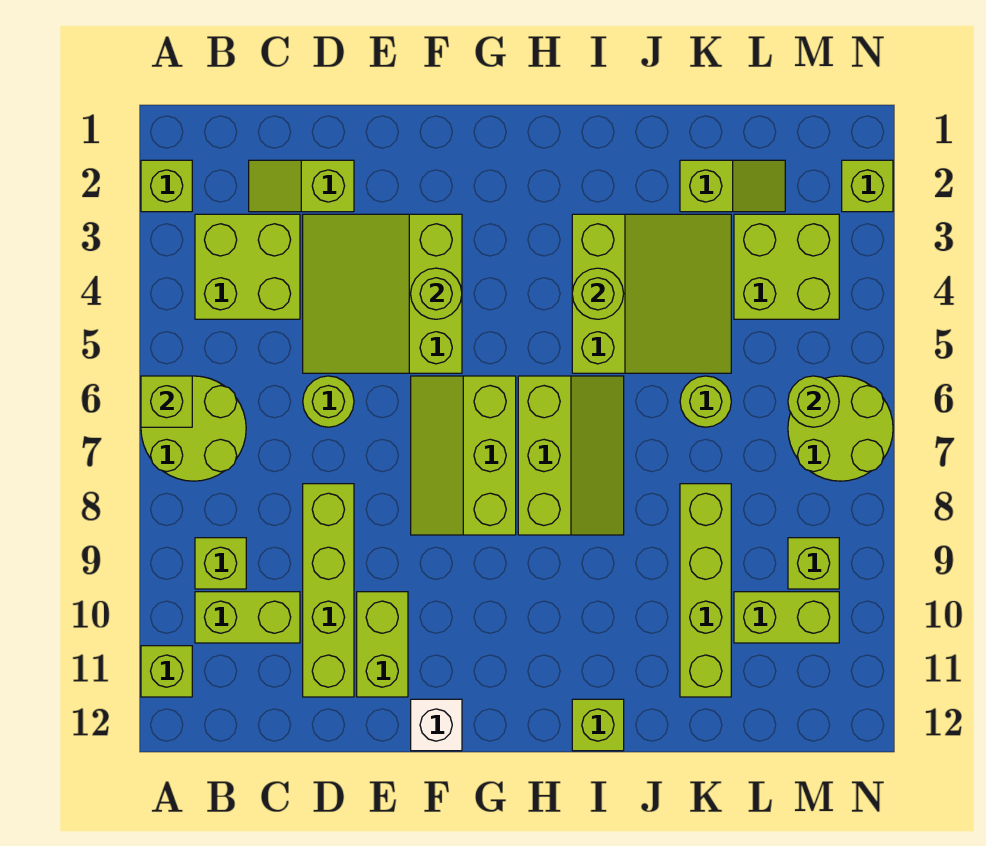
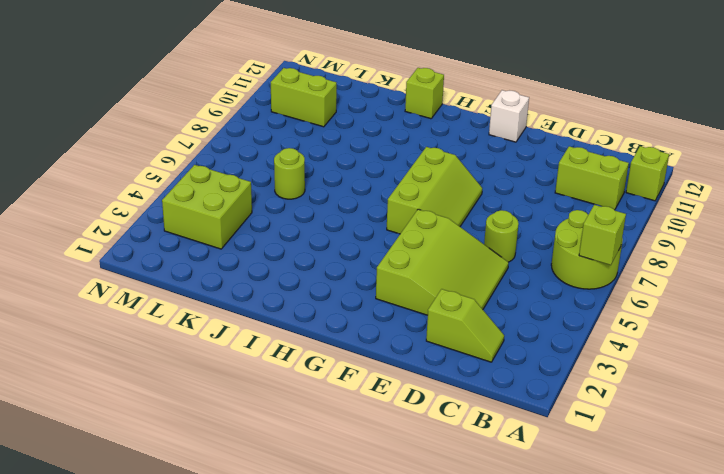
none -> lime 1x1 brick [141,160,192,212]
none -> lime 2x2 brick [195,214,300,319]
none -> lime 1x1 brick [195,538,246,589]

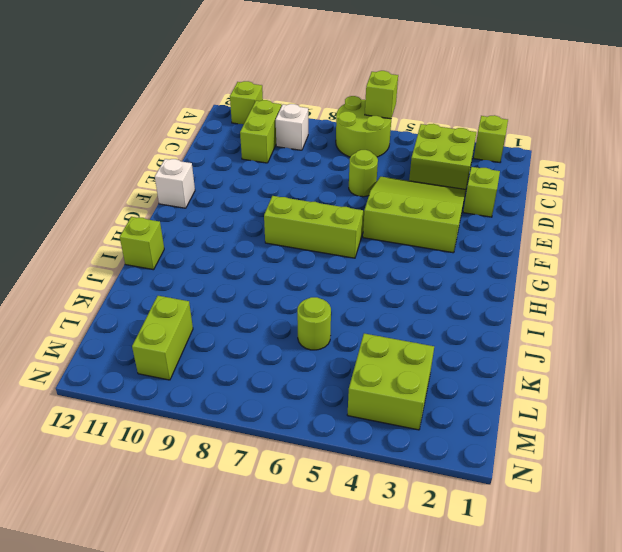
white 1x1 brick [276,104,308,150] -> lime 1x1 brick [195,538,246,589]
none -> lime 1x4 brick [303,484,354,697]
none -> lime 1x2 brick [357,592,408,697]
none -> lime 2x3 slope [518,376,624,535]

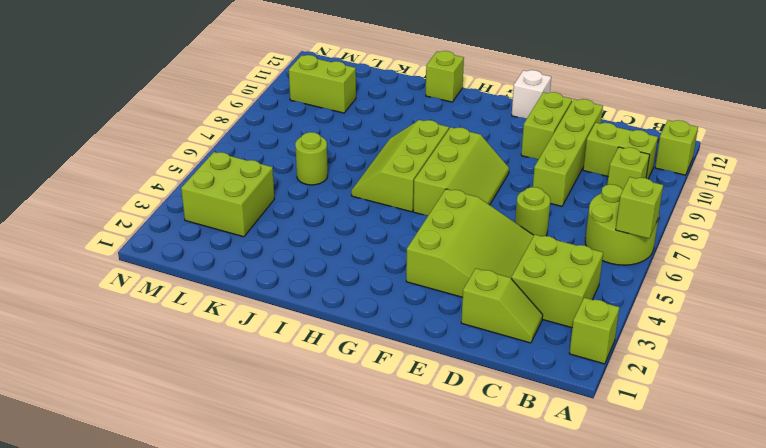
none -> lime 3x3 slope [572,214,731,373]
none -> lime 1x2 slope [680,160,785,212]
none -> lime 1x4 brick [680,484,731,697]

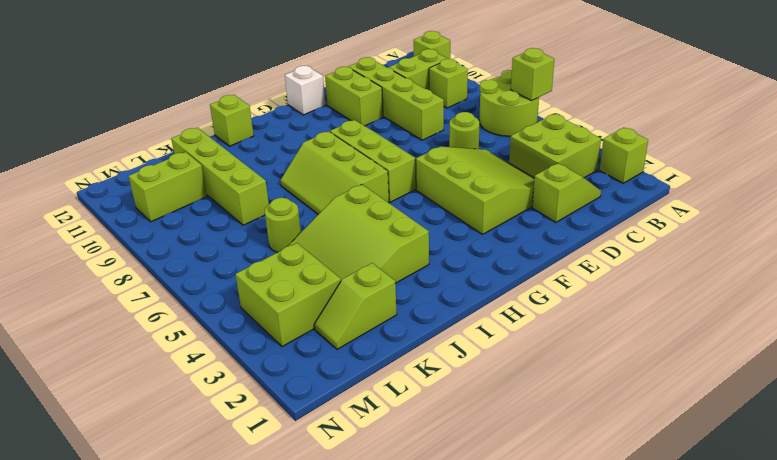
none -> lime 2x2 round brick [788,376,893,481]
none -> lime 1x1 brick [788,538,839,589]
none -> lime 1x1 brick [842,160,893,212]

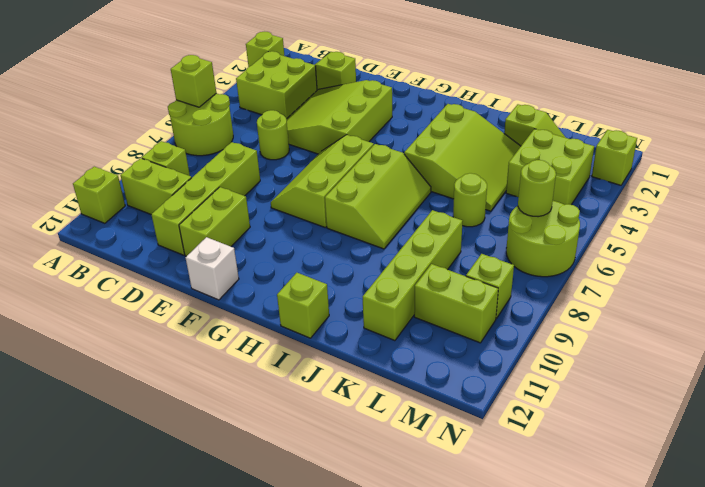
none -> lime 1x1 round brick [411,268,462,319]
none -> lime 1x1 round brick [572,268,624,319]

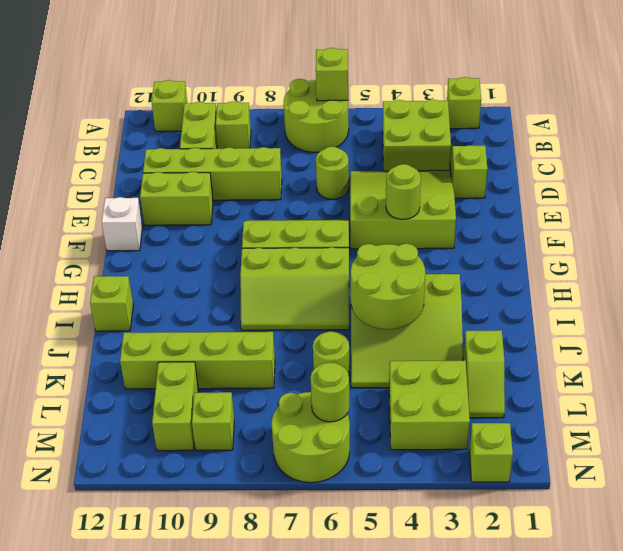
lime 2x2 round brick [351,244,425,329] -> lime 1x1 round brick [572,268,624,319]

